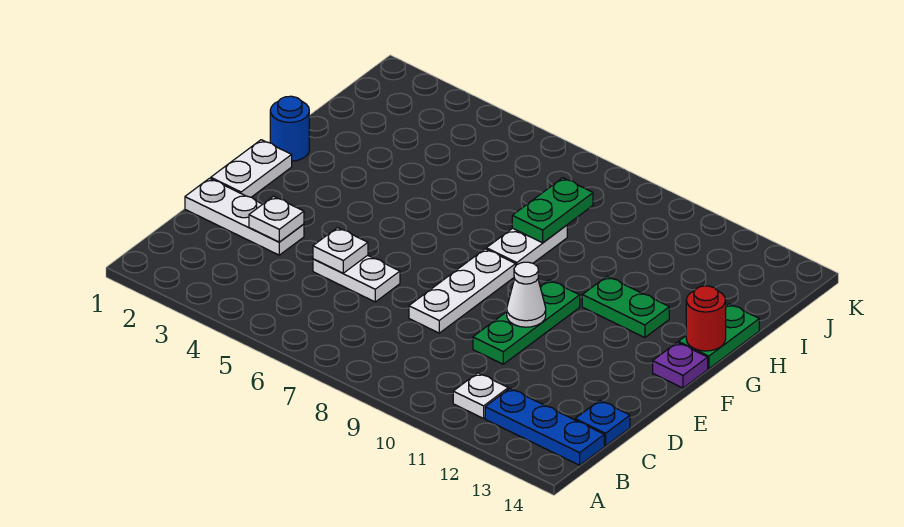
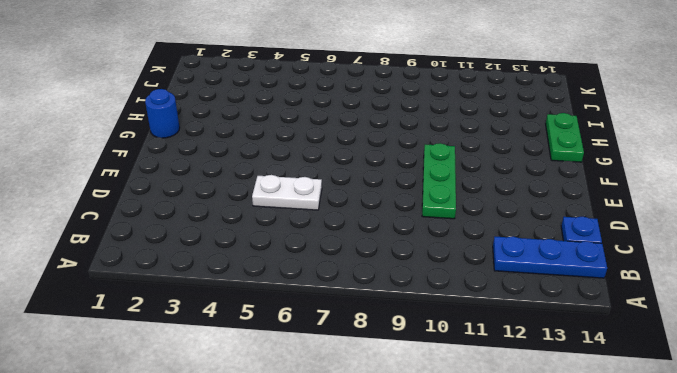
none -> white 1x1 plate [453,373,508,418]
none -> white 1x3 plate [185,178,304,255]
none -> white 1x3 plate [409,249,516,333]

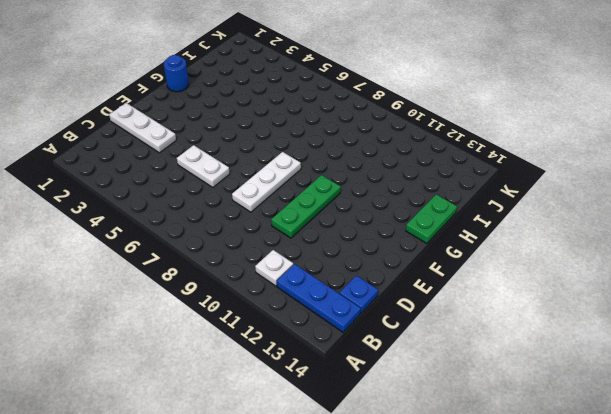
none -> white 1x2 plate [211,140,292,197]
none -> purple 1x1 plate [653,342,708,388]
none -> white 1x2 plate [486,225,567,265]

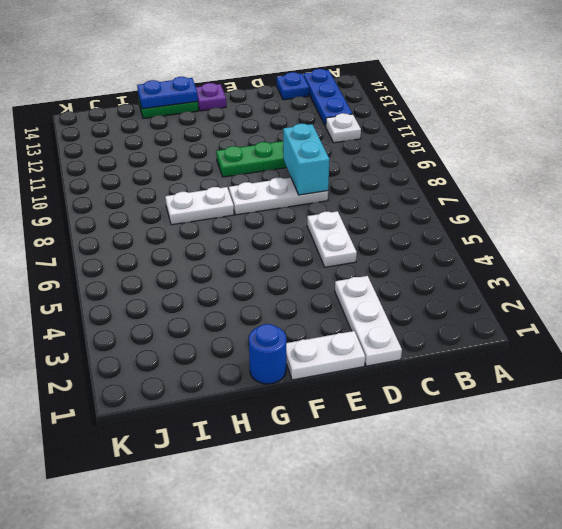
cyan 1x2 brick [283,124,329,195] -> none
blue 1x2 plate [137,77,198,109] -> red 1x1 round brick [686,286,726,351]
none -> green 1x2 plate [582,276,669,338]
none -> white 1x1 plate [249,196,304,242]
none -> white 1x1 plate [313,228,368,273]

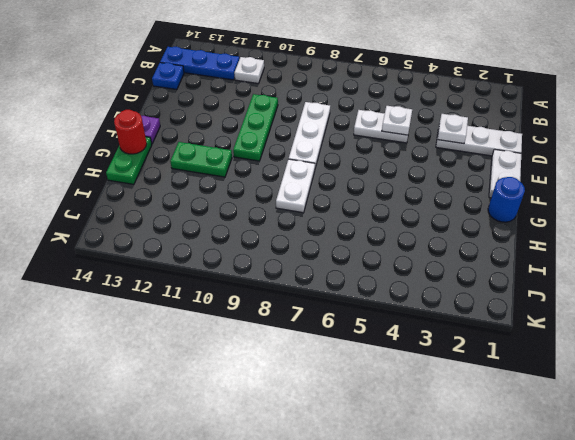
none -> white 1x1 cone [506,262,546,327]
none -> green 1x2 plate [512,178,593,243]

